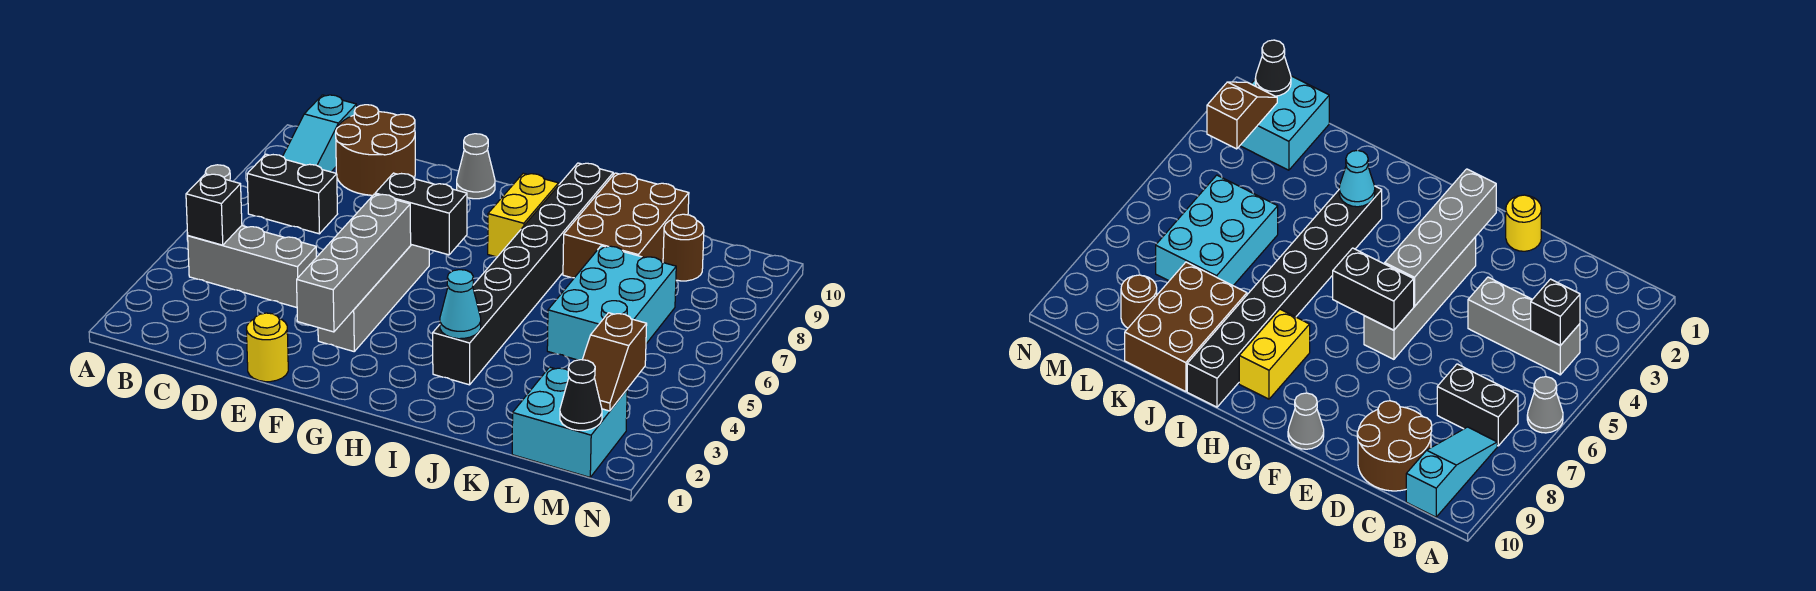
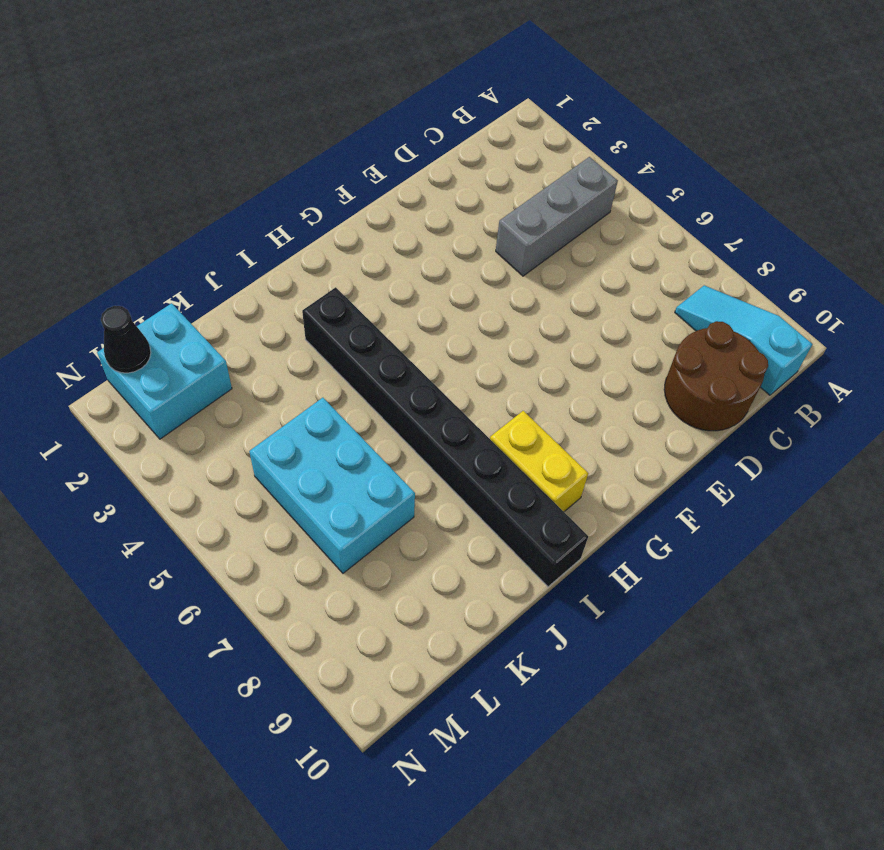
none -> grey 1x1 cone [1527,377,1563,433]
none -> black 1x2 brick [247,154,337,234]
none -> yellow 1x1 round brick [247,313,288,382]

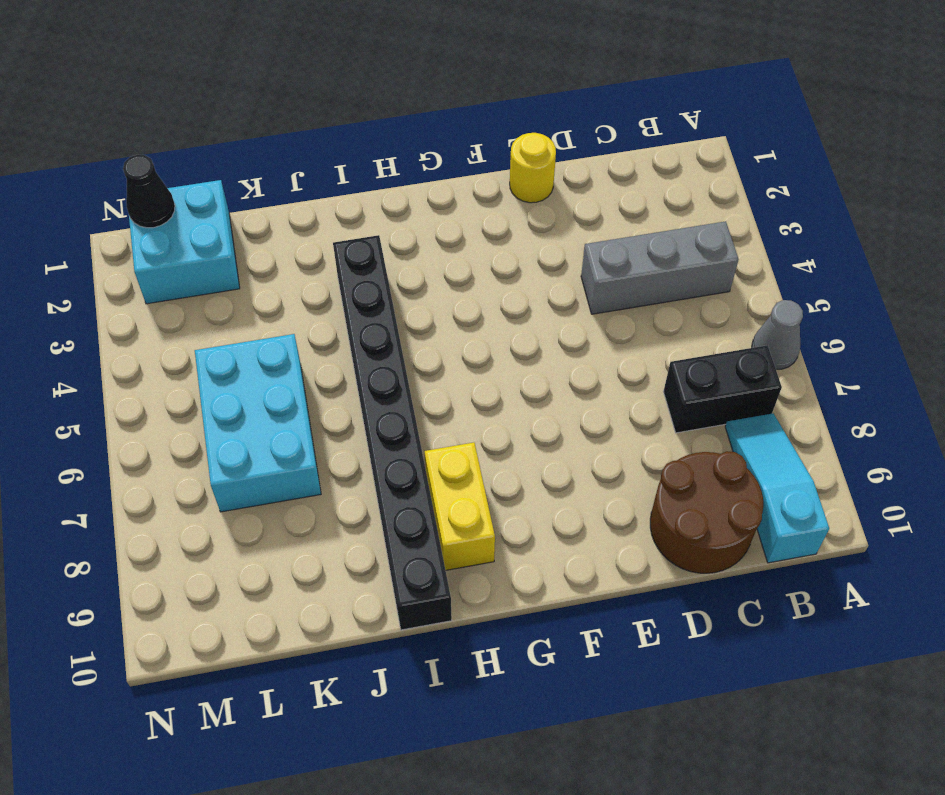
none -> grey 1x4 brick [318,245,429,351]
none -> grey 1x1 cone [457,134,495,199]
none -> brown 2x3 brick [563,173,689,278]

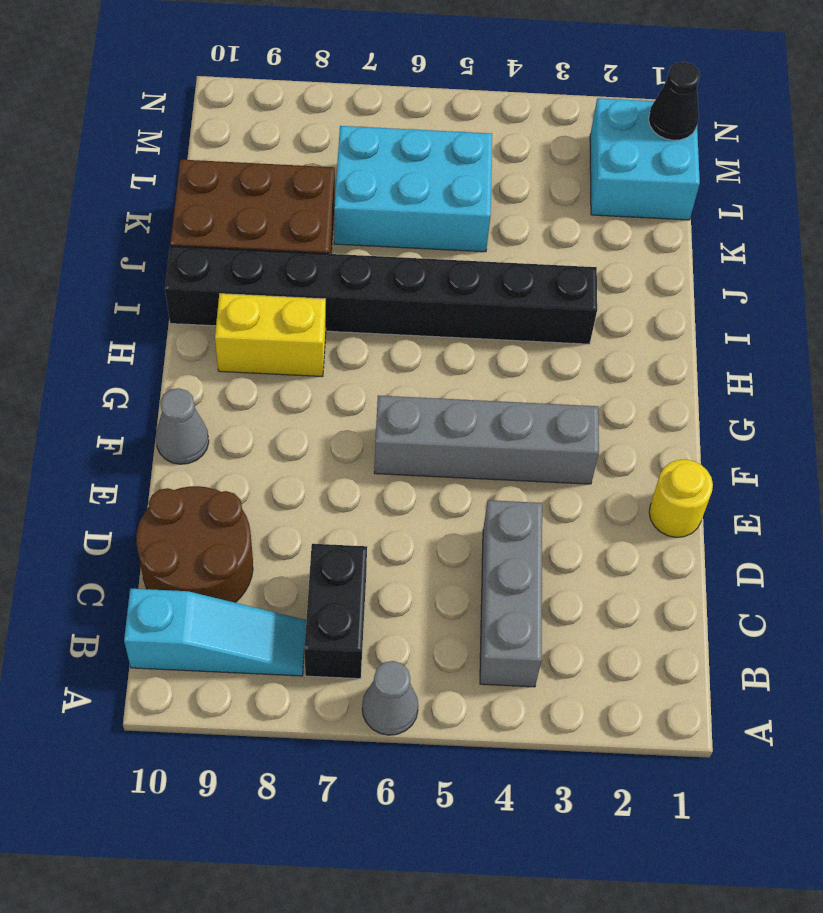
none -> brown 1x1 round brick [663,214,704,281]
none -> black 1x1 brick [186,174,242,245]
none -> grey 1x4 brick [297,194,411,332]

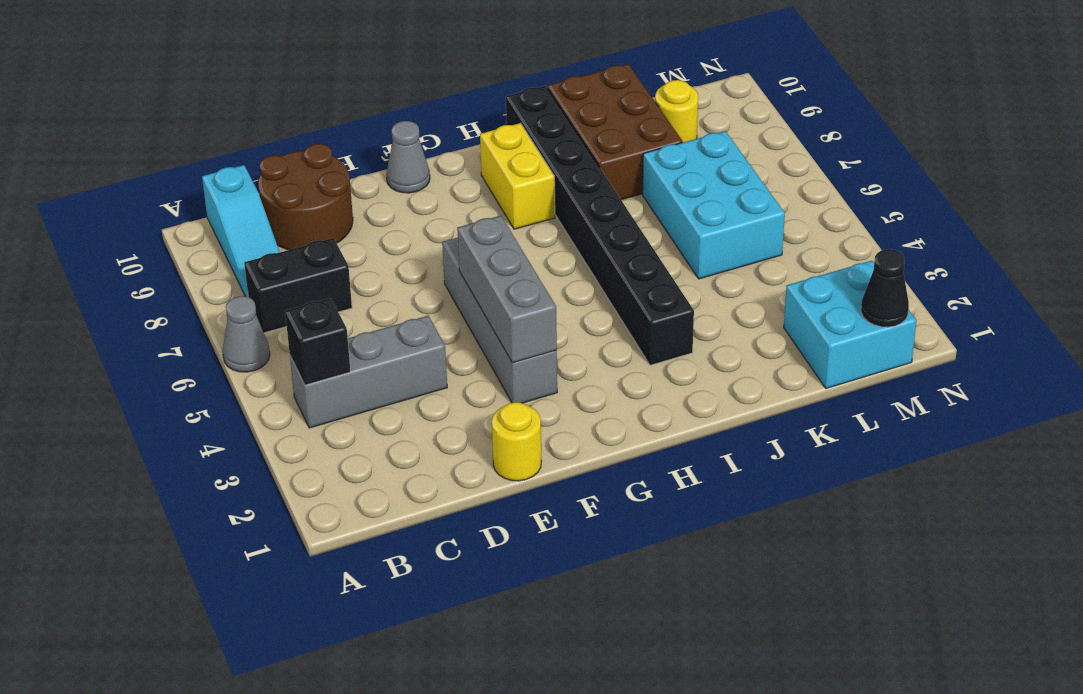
grey 1x3 brick [457,216,557,363] -> grey 1x4 brick [297,194,411,332]
yellow 1x1 round brick [655,80,698,142] -> brown 1x1 round brick [663,214,704,281]
none -> black 1x2 brick [375,173,467,255]
none -> cyan 1x1 cone [440,270,481,339]
none -> brown 1x2 slope [582,313,647,411]

